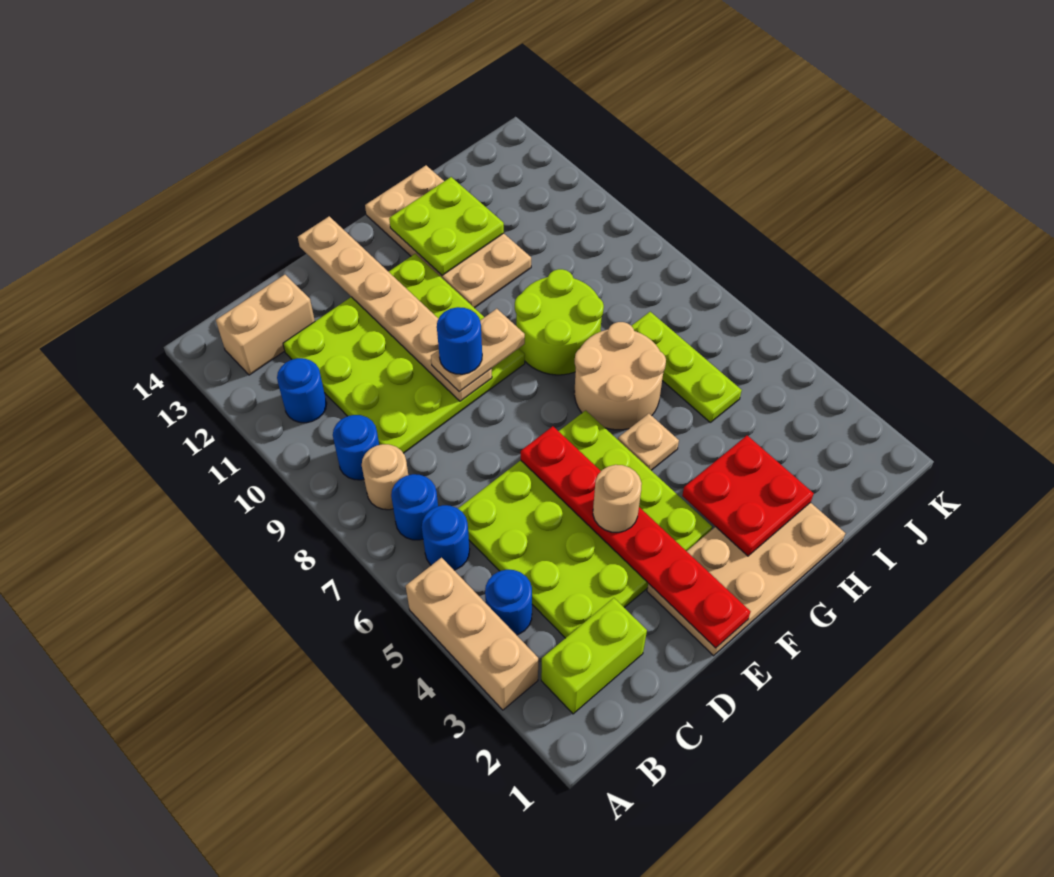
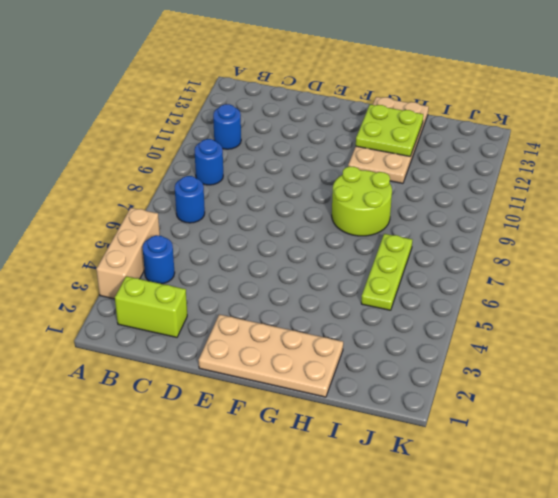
none -> blue 1x1 round brick [422,505,470,570]
none -> tan 1x1 round brick [362,444,408,510]
none -> tan 1x2 brick [216,275,315,375]

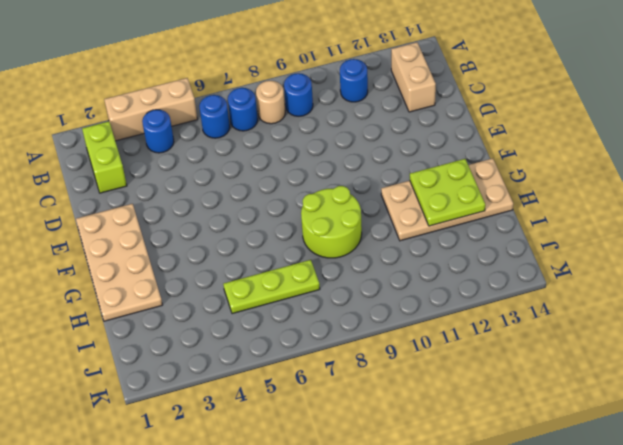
none -> lime 4x4 plate [458,410,712,638]
none -> lime 4x4 plate [283,254,525,453]
none -> tan 1x1 plate [618,414,679,470]

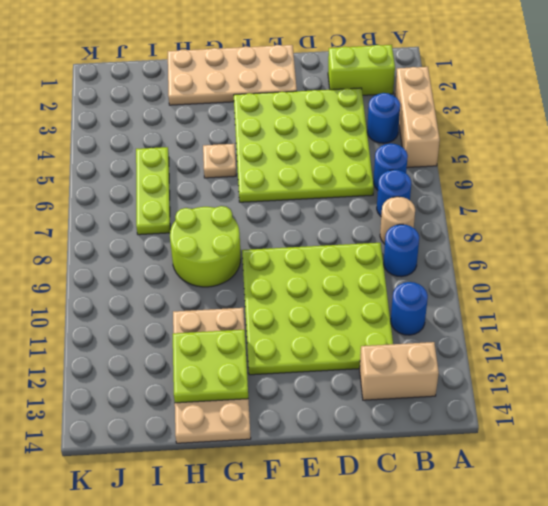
none -> tan 2x2 round brick [574,322,666,430]
none -> red 1x6 plate [521,426,751,648]
none -> tan 1x6 plate [298,216,492,401]

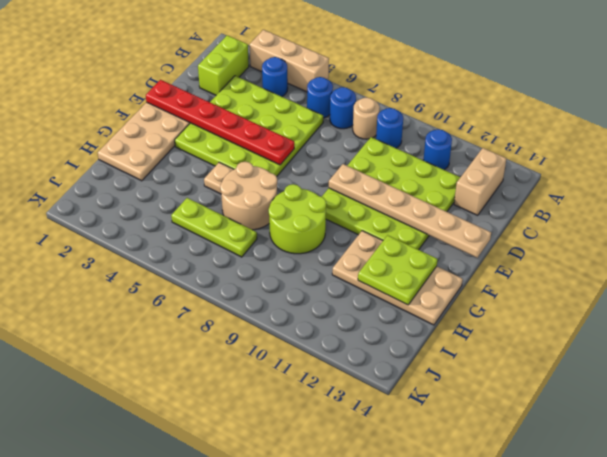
none -> red 2x2 plate [682,436,814,556]
none -> tan 1x1 round brick [593,465,642,532]
none -> tan 1x2 plate [431,309,525,392]

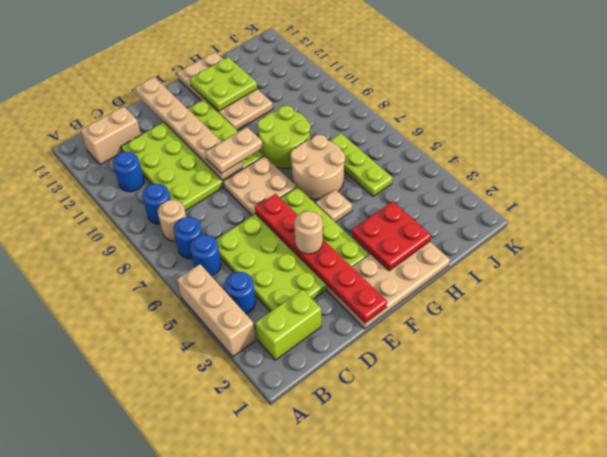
tan 2x2 plate [223,156,296,216] -> none
none -> blue 1x1 round brick [437,307,482,374]

